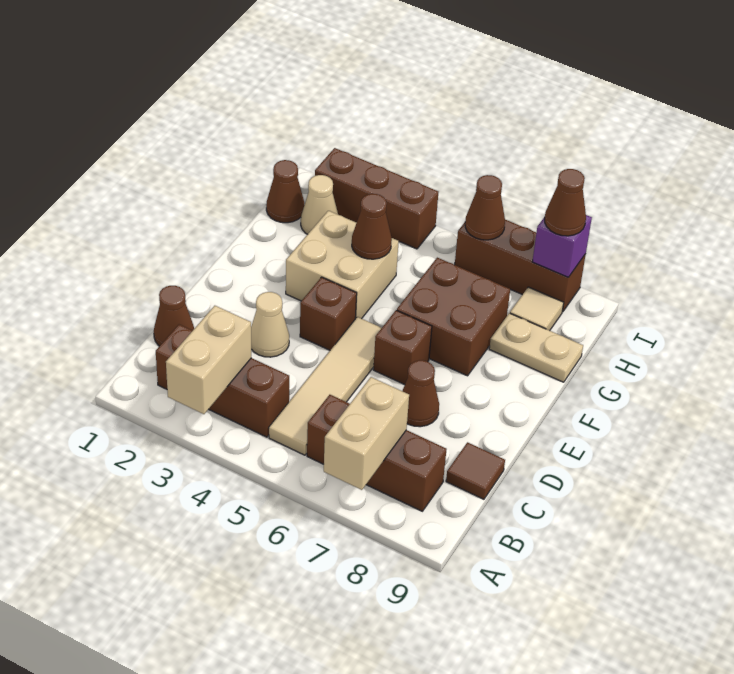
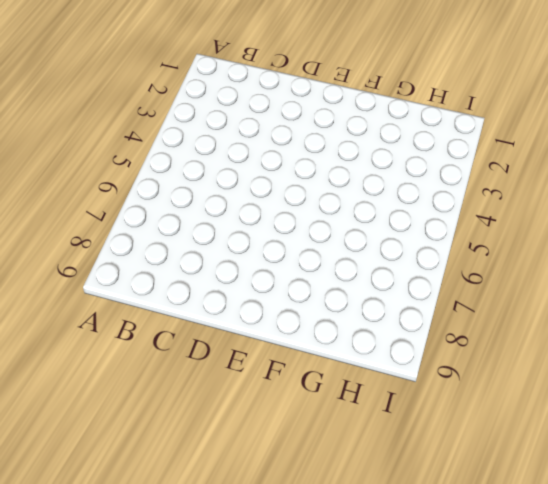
none -> brown 1x3 brick [156,325,289,437]
none -> tan 1x4 tile [269,317,381,455]
none -> brown 1x3 brick [307,395,447,511]

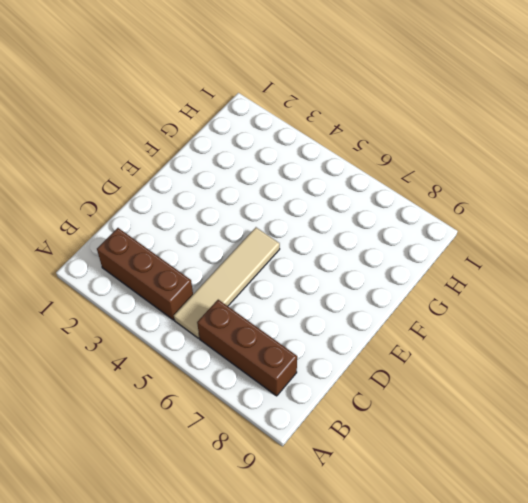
none -> brown 1x1 cone [154,286,194,346]
none -> brown 1x1 tile [446,442,505,499]
none -> tan 1x1 cone [251,292,289,357]

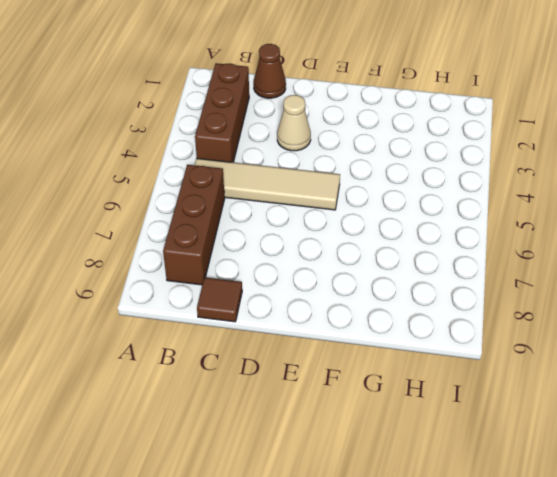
none -> brown 1x1 cone [403,360,439,427]
none -> brown 1x1 brick [300,277,357,350]
none -> brown 1x1 brick [373,310,432,384]

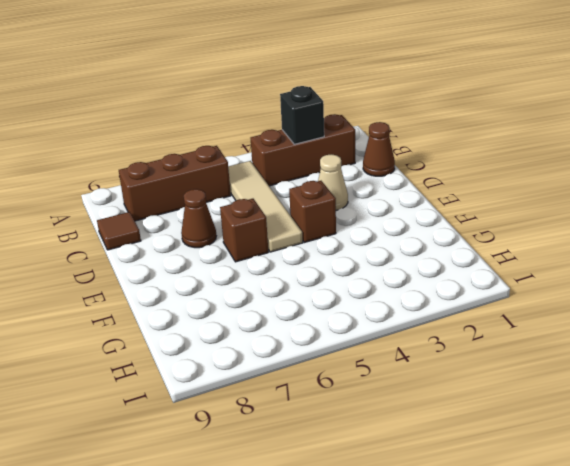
black 1x1 brick [280,86,324,144] -> tan 1x2 brick [166,306,251,414]
none -> tan 2x2 brick [286,211,399,319]
none -> brown 2x2 brick [397,258,510,376]
none -> tan 1x2 plate [489,313,583,382]

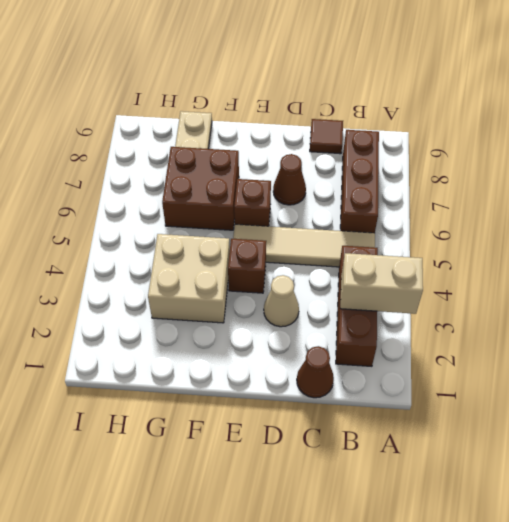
none -> brown 1x1 cone [266,160,304,223]
none -> tan 1x1 cone [301,175,338,234]
none -> tan 1x1 tile [510,287,564,331]

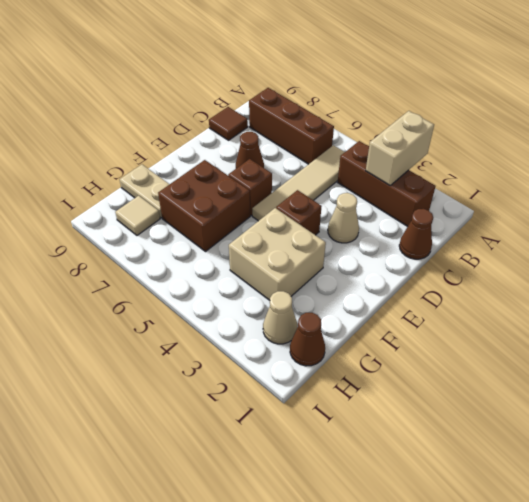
none -> brown 1x3 brick [315,148,438,249]
none -> brown 1x3 brick [455,220,586,312]
none -> tan 1x2 brick [324,377,409,490]

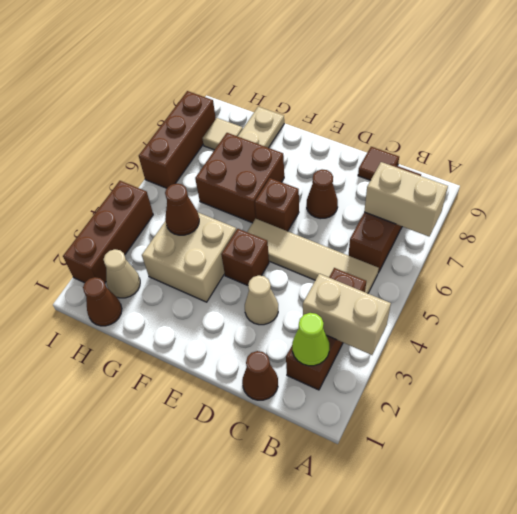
lime 1x1 cone [292,313,329,366] -> none
none -> brown 1x1 cone [465,175,505,240]
none -> purple 1x1 brick [532,215,592,277]
none -> brown 1x1 cone [545,169,586,236]

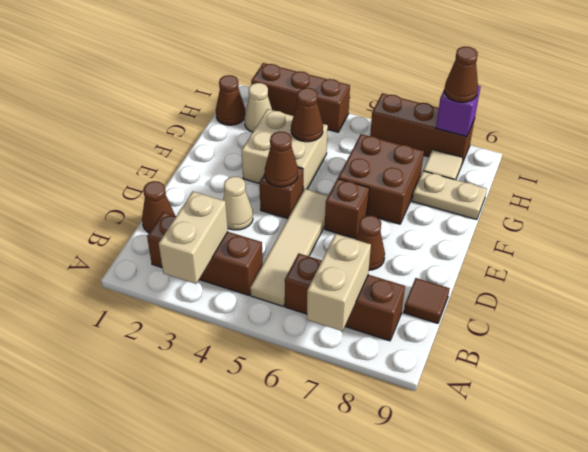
brown 1x1 cone [265,131,298,187] -> brown 1x1 cone moved to [465,175,505,240]

